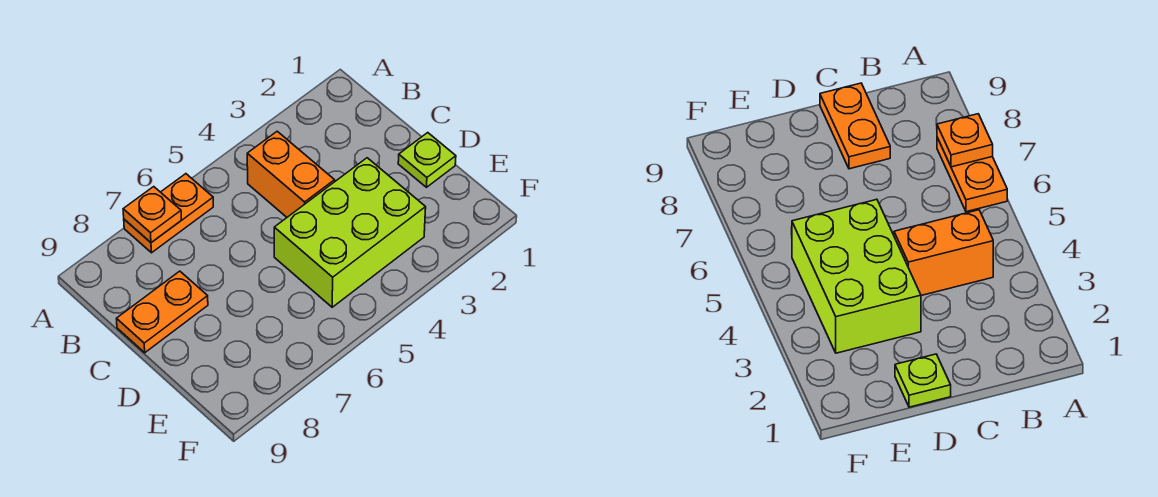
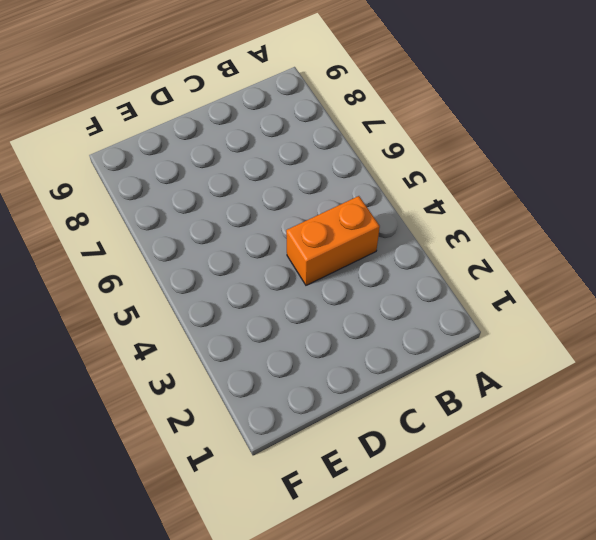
none -> orange 1x2 plate [124,174,213,253]
none -> orange 1x2 plate [117,271,208,353]

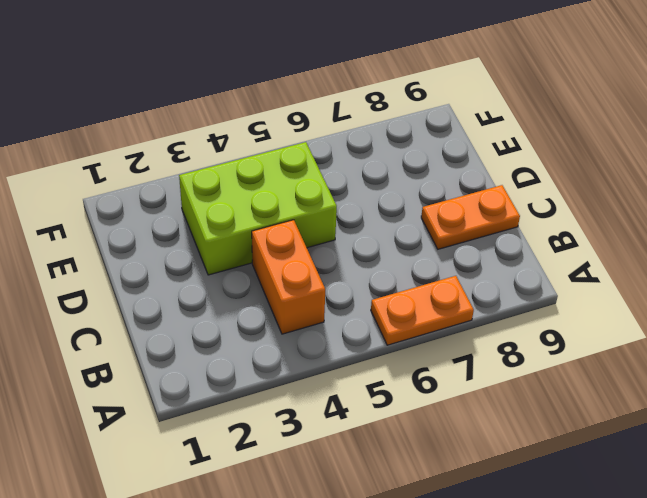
none -> lime 1x1 plate [398,133,456,187]
none -> orange 1x1 plate [123,187,181,243]

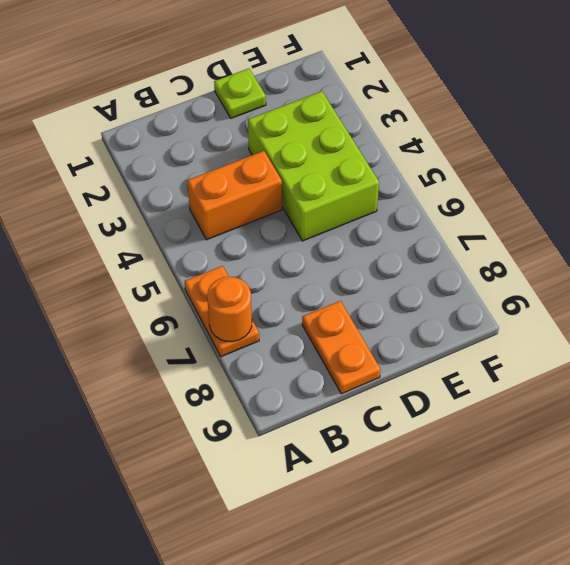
orange 1x1 round brick [207,277,252,342] -> orange 1x1 plate [123,187,181,243]

